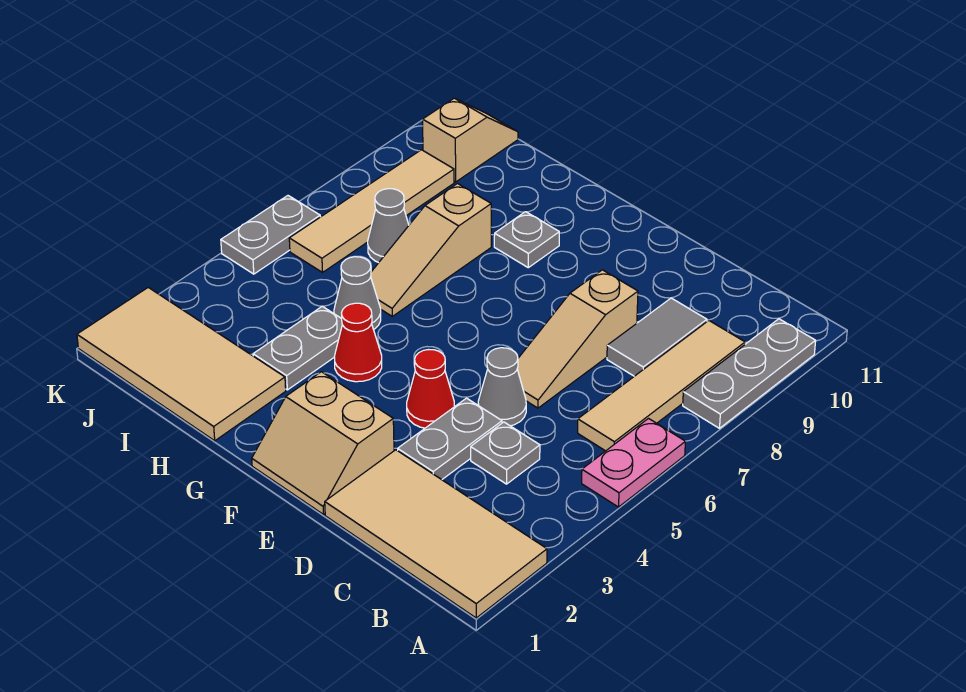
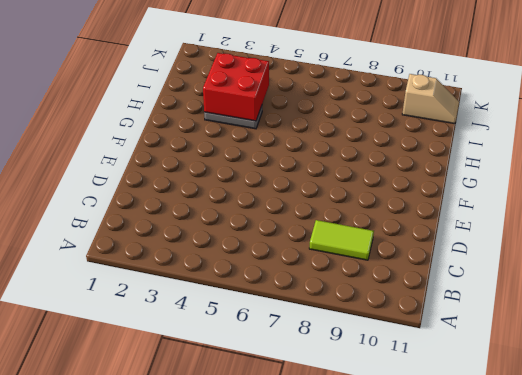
lime 1x2 tile [309,220,374,260] -> grey 1x2 tile [607,298,707,376]
red 2x2 brick [203,53,269,121] -> none
none -> tan 2x4 tile [325,450,547,618]
none -> pink 1x2 plate [582,419,685,507]
none -> grey 1x3 plate [683,319,816,428]

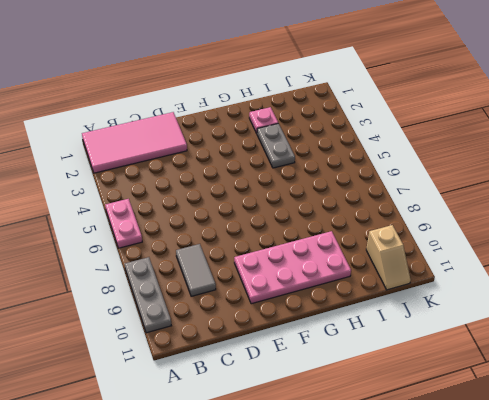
pink 2x4 tile [82,112,187,173] -> tan 2x4 tile [325,450,547,618]
pink 2x4 plate [234,231,351,304] -> grey 1x1 plate [494,212,559,268]
pink 1x1 plate [249,107,278,133] -> tan 2x4 tile [77,288,286,441]
none -> tan 1x4 tile [578,321,745,451]
none -> grey 1x1 plate [471,422,540,484]
none -> grey 1x2 plate [398,398,502,480]

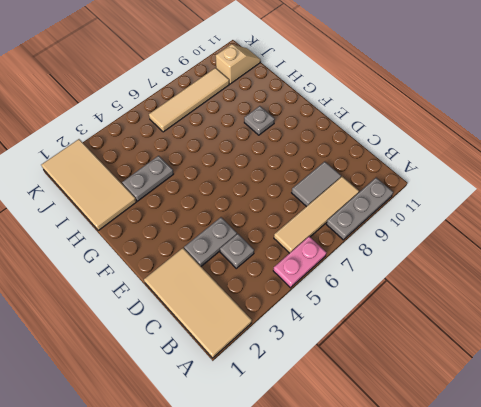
none -> grey 1x1 cone [478,348,526,426]
none -> tan 1x3 slope [517,270,638,408]
none -> tan 2x2 slope [252,372,394,514]

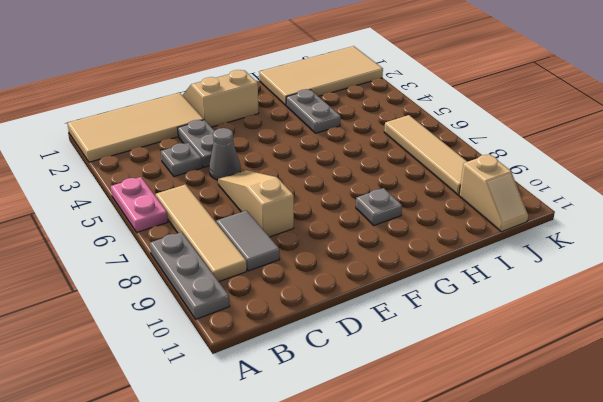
none -> red 1x1 cone [407,350,455,428]
none -> red 1x1 cone [334,303,382,382]
none -> grey 1x1 cone [334,257,381,330]

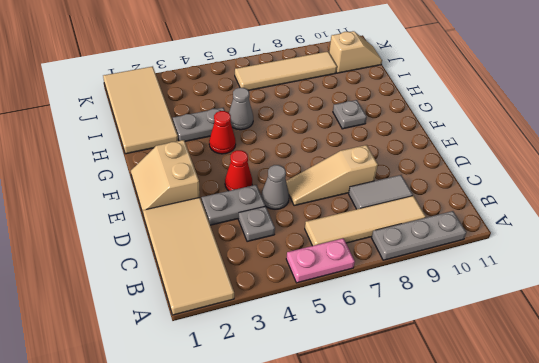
none -> tan 1x3 slope [371,184,491,316]
none -> grey 1x1 cone [368,189,409,263]
none -> grey 1x2 plate [221,196,320,274]

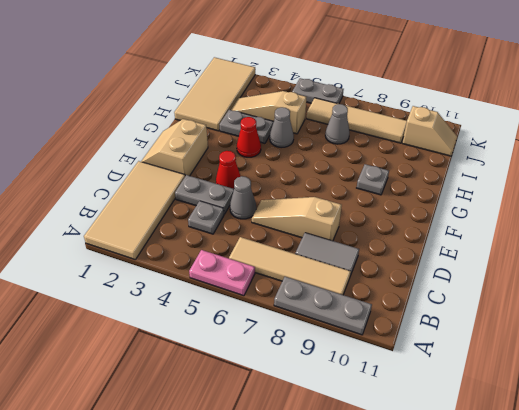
tan 1x3 slope [231,91,306,134] -> tan 1x3 slope moved to [371,184,491,316]

